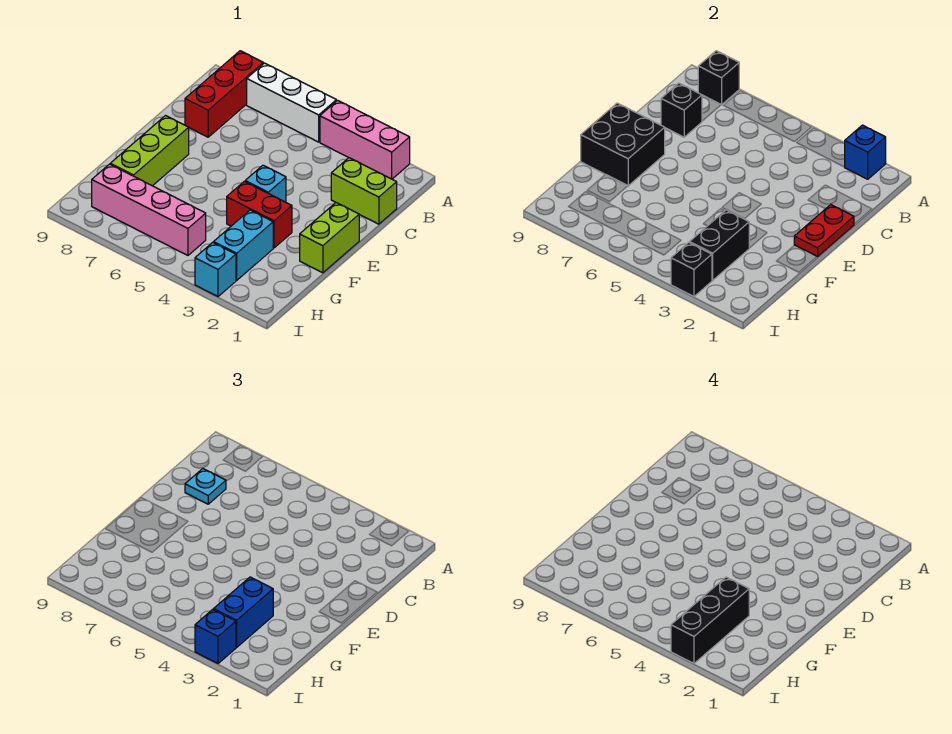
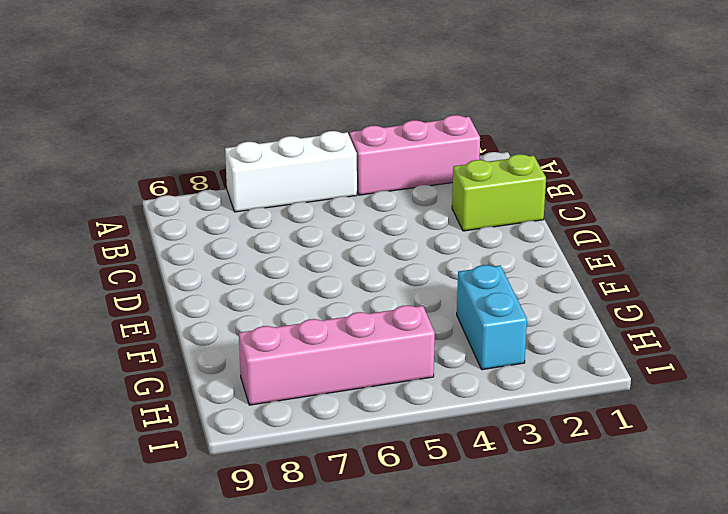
none -> red 1x3 brick [185,51,263,137]
none -> lime 1x2 brick [300,203,359,273]
none -> cyan 1x1 brick [245,165,286,202]

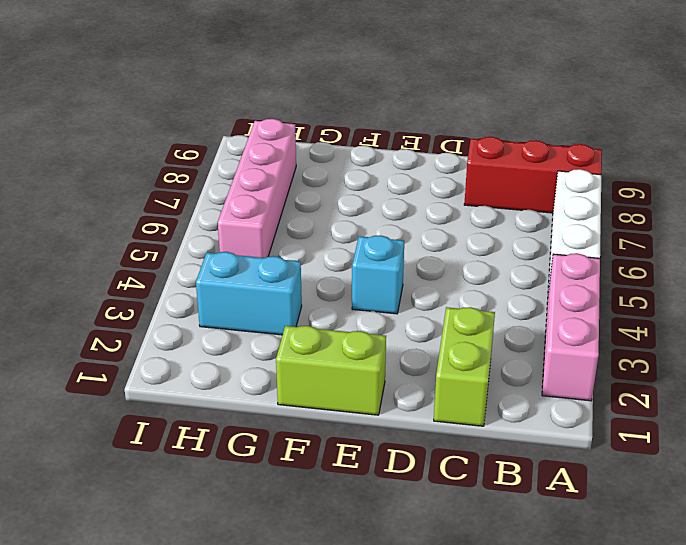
none -> lime 1x3 brick [110,116,189,186]
none -> red 1x2 brick [227,181,292,248]
none -> cyan 1x1 brick [195,242,236,296]

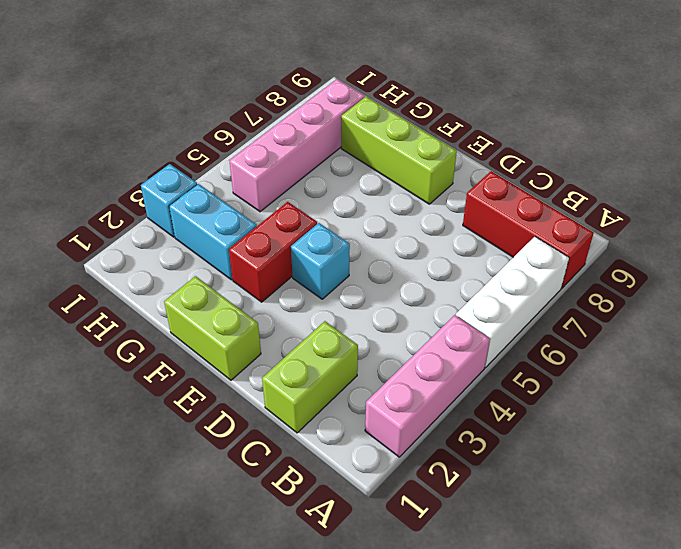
none -> blue 1x1 brick [844,125,886,179]
none -> black 1x1 brick [698,51,739,105]
none -> black 1x1 brick [661,83,702,137]

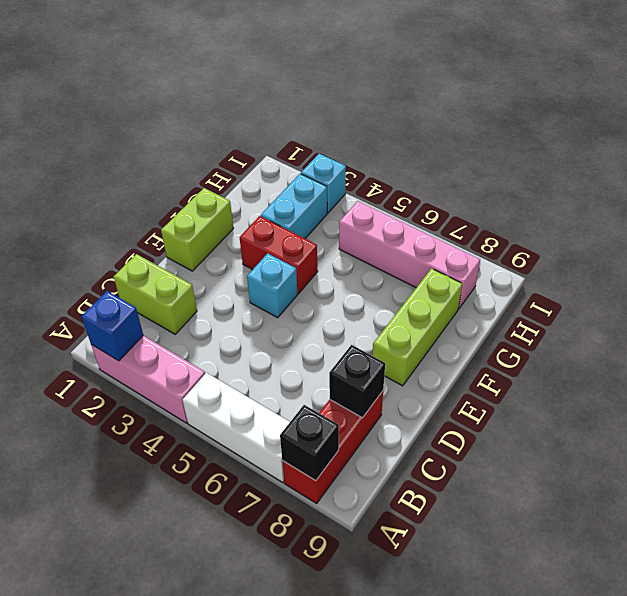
none -> red 1x2 plate [794,205,854,257]
none -> black 2x2 brick [581,103,665,186]
none -> black 1x2 brick [690,210,749,280]

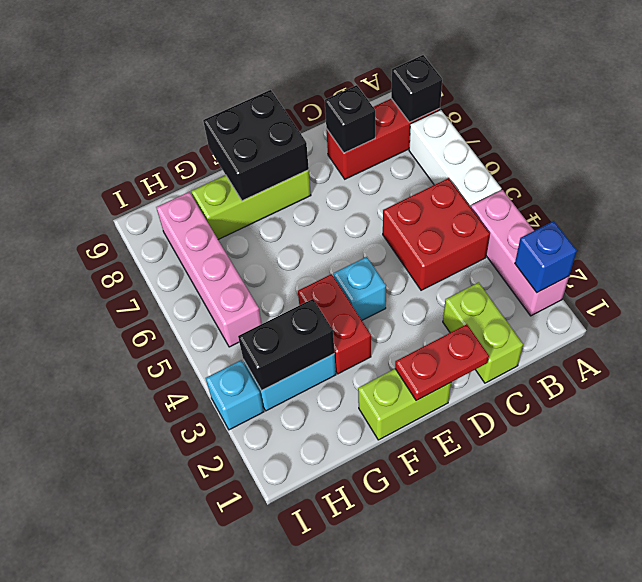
red 2x2 brick [383,178,490,290] -> none
none -> black 1x1 brick [671,242,712,296]
none -> cyan 1x1 plate [185,469,226,504]
none -> blue 1x2 brick [214,577,273,647]

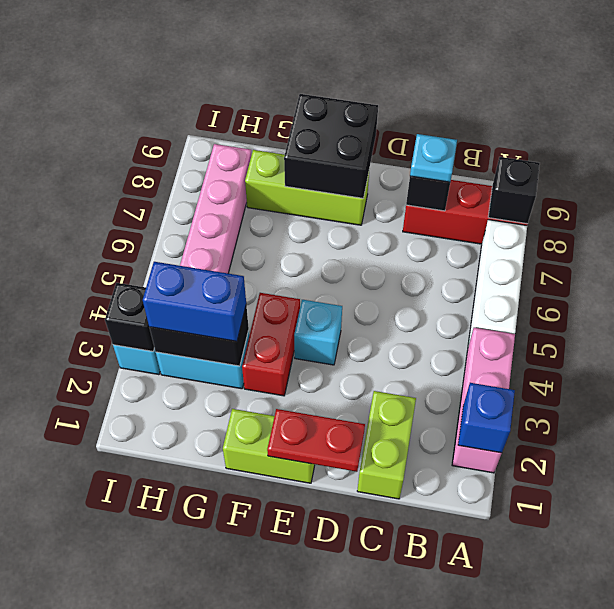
none -> blue 1x1 brick [195,609,236,663]
none -> black 1x3 brick [671,577,749,663]

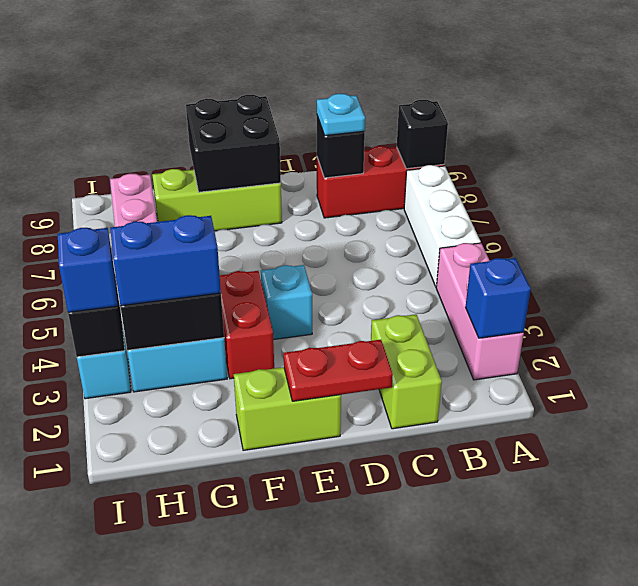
none -> black 1x3 brick [671,577,749,663]

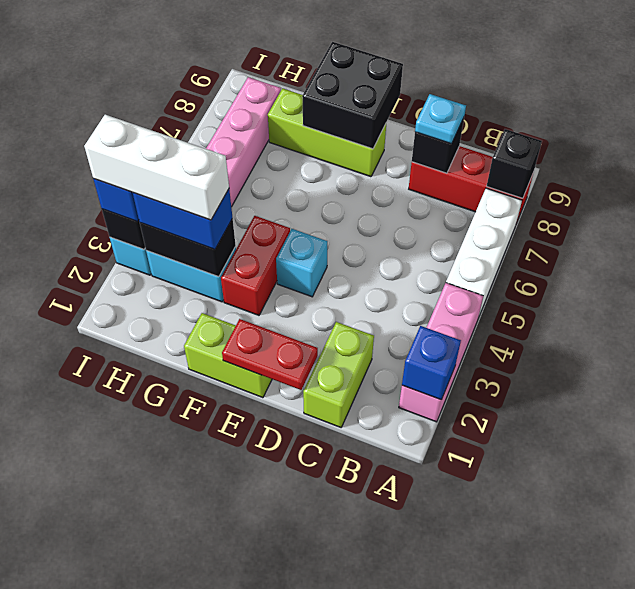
white 1x3 brick [84,115,229,220] -> black 1x3 brick [671,577,749,663]

